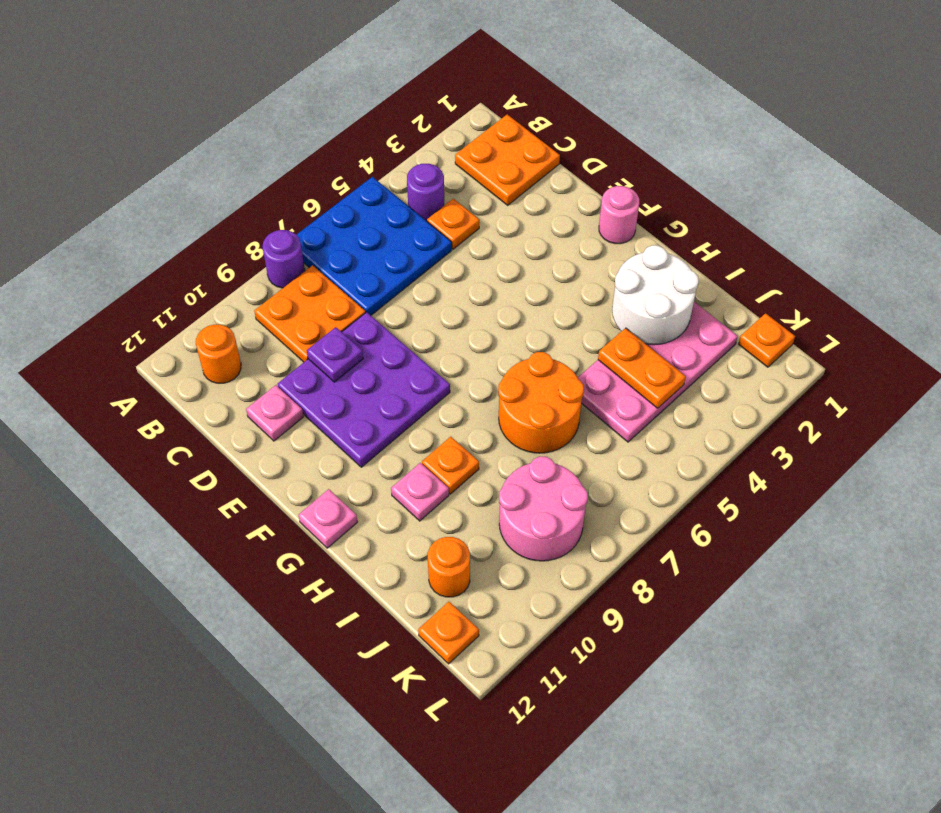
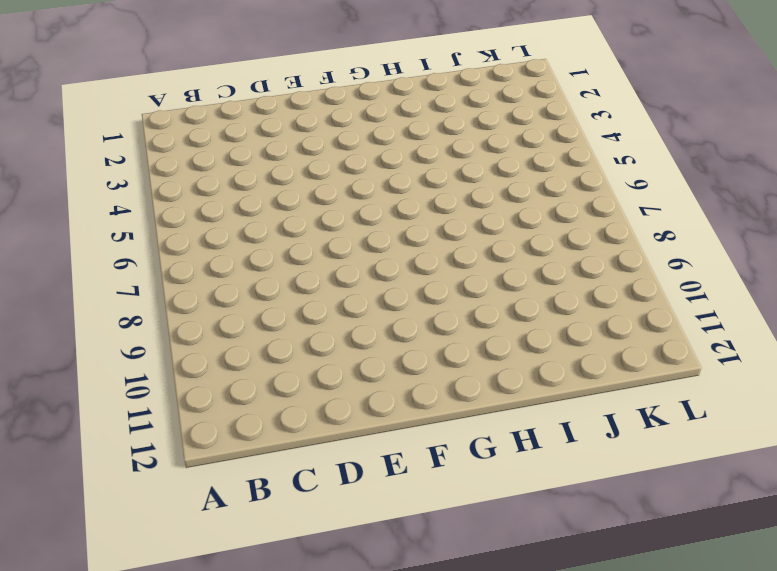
none -> blue 3x3 plate [297,177,452,315]
none -> purple 1x1 round brick [263,230,305,288]
none -> orange 2x2 plate [455,115,560,205]

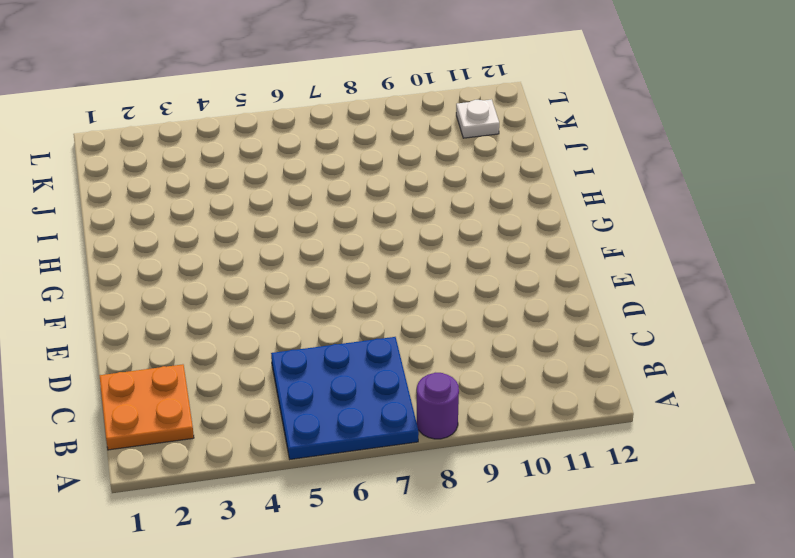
white 1x1 plate [456,99,499,138] -> none
none -> purple 1x1 round brick [407,164,444,221]
none -> orange 2x2 plate [254,265,366,362]
none -> orange 1x1 round brick [196,325,241,383]

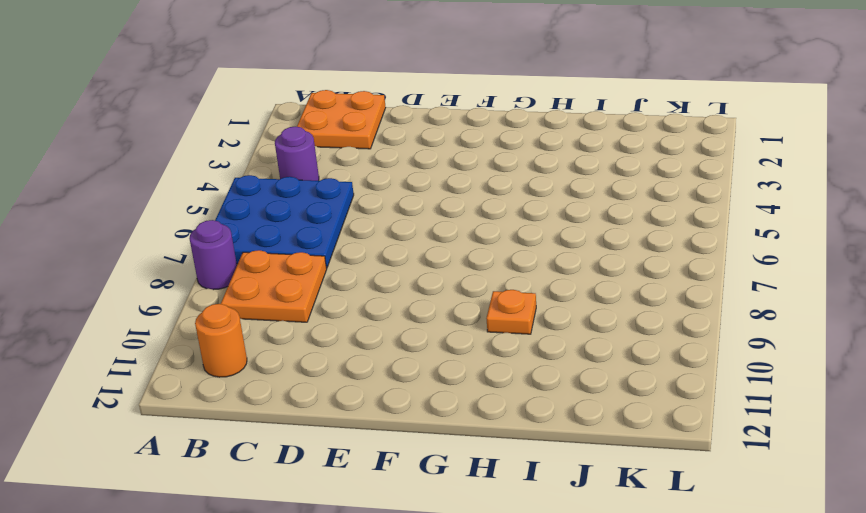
none -> orange 1x1 plate [427,199,479,249]
none -> purple 3x3 plate [278,312,450,467]
none -> pink 1x1 plate [246,385,303,441]

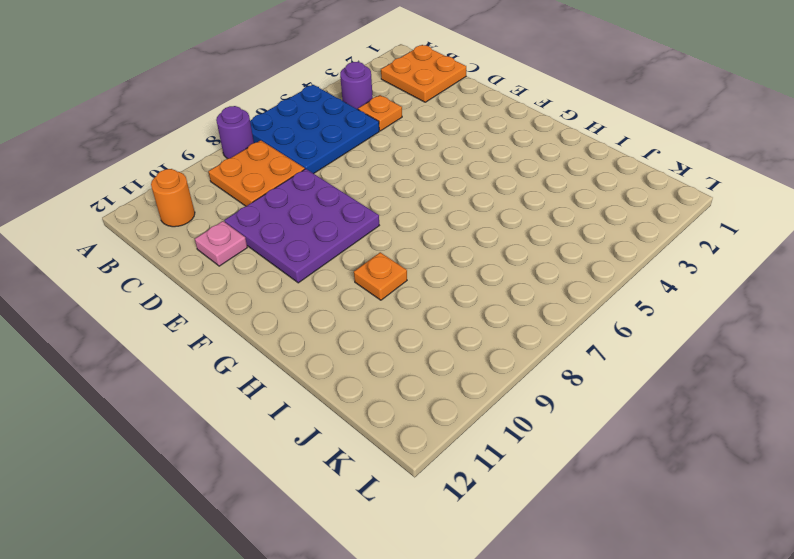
none -> pink 1x1 round brick [599,186,639,244]
none -> pink 1x1 plate [299,489,357,548]
none -> orange 2x2 round brick [498,352,584,453]

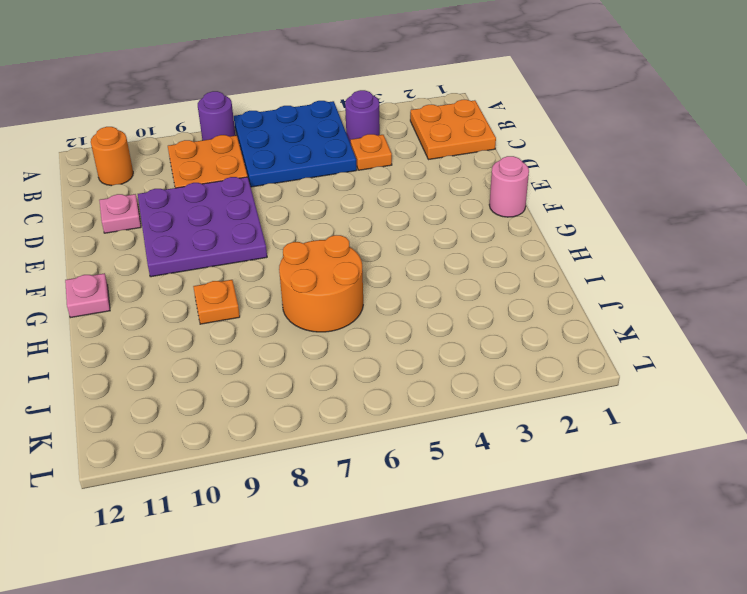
none -> pink 1x1 plate [391,463,449,521]
none -> pink 2x4 plate [578,302,738,442]
none -> pink 2x2 round brick [499,457,588,561]

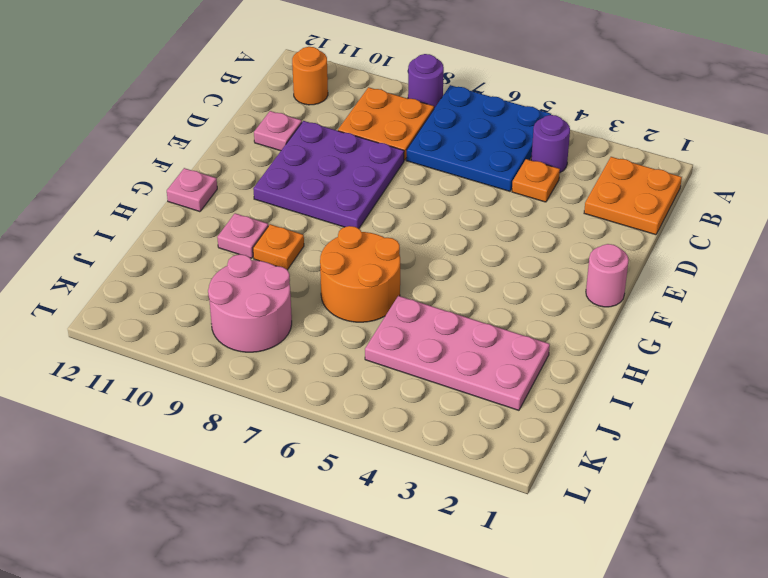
none -> orange 1x1 round brick [428,537,470,597]
none -> orange 1x1 plate [739,313,795,367]
none -> orange 1x1 plate [418,602,479,664]

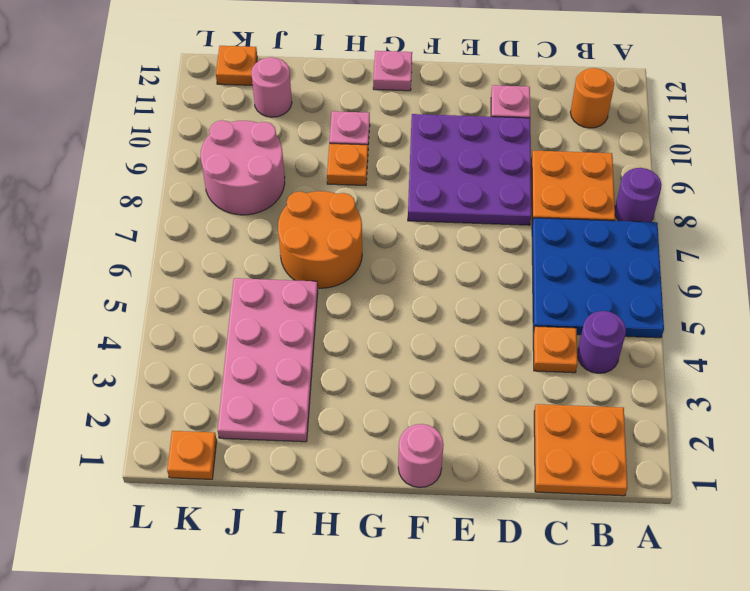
pink 1x1 round brick [251,57,292,117] -> orange 1x1 round brick [428,537,470,597]
none -> purple 1x1 plate [307,327,363,382]
none -> white 2x2 round brick [612,245,699,345]
none -> orange 1x2 plate [598,328,686,408]

